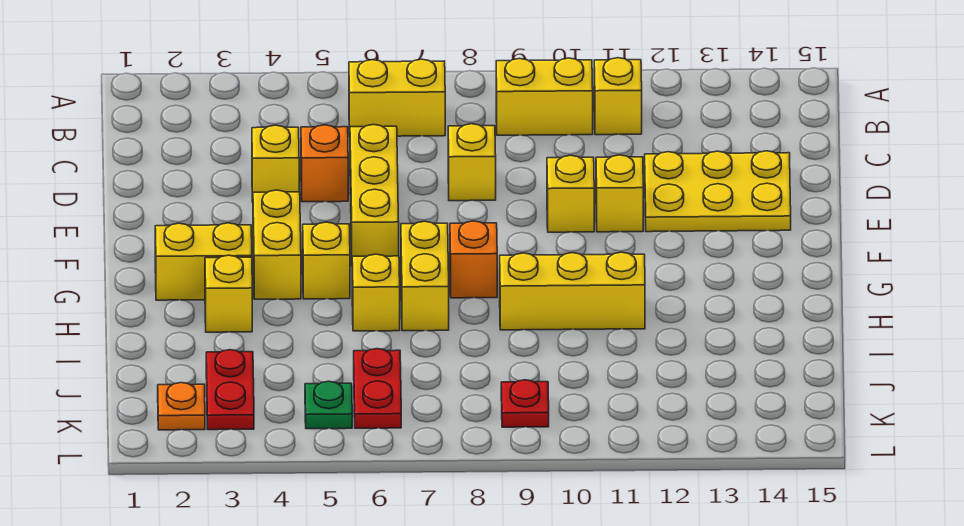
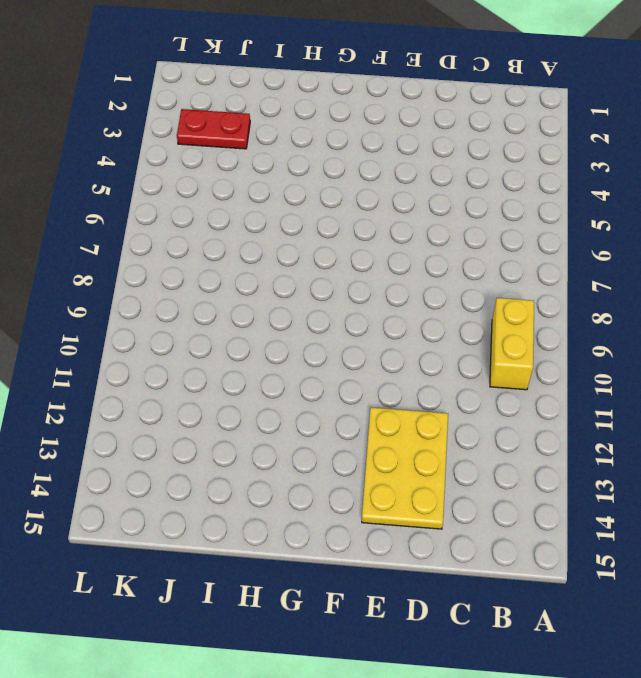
none -> yellow 1x2 brick [349,59,445,136]
none -> yellow 1x1 brick [594,58,642,135]
none -> yellow 1x1 brick [252,125,299,202]

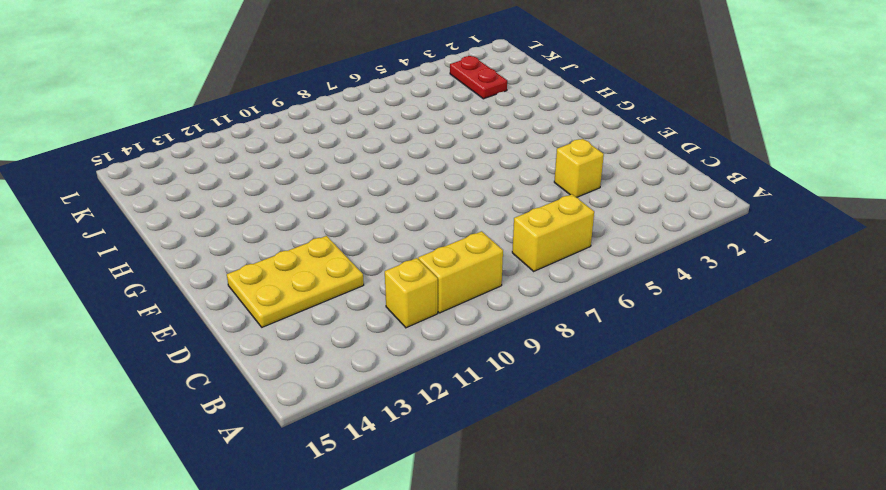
none -> orange 1x1 brick [301,125,348,202]
none -> yellow 1x3 brick [350,125,399,257]
none -> yellow 1x1 brick [448,124,496,201]

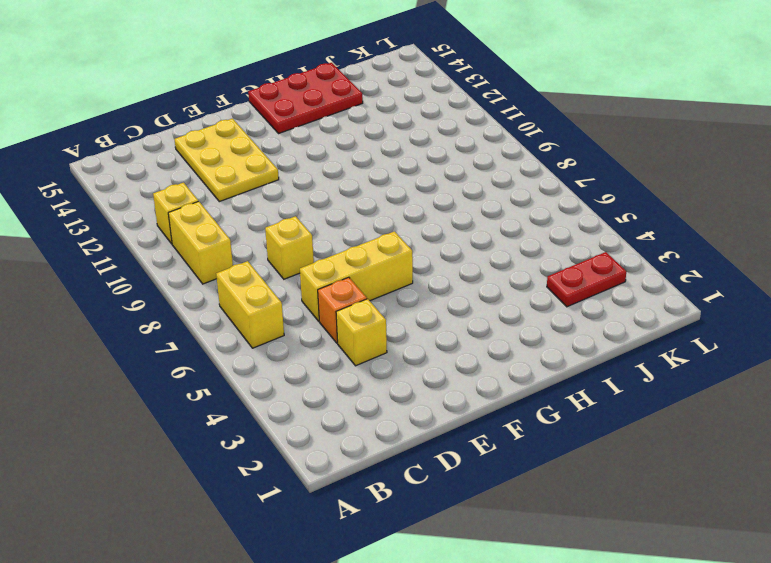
red 2x3 plate [248,63,363,134] -> none
none -> yellow 1x1 brick [547,155,594,232]
none -> yellow 1x1 brick [596,155,643,232]
none -> yellow 1x2 brick [253,190,301,299]

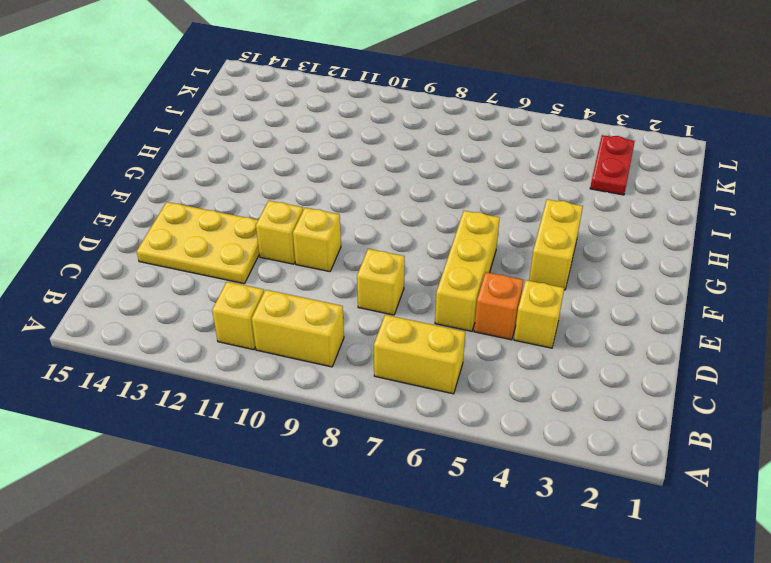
none -> yellow 1x2 brick [155,223,252,300]
none -> yellow 1x1 brick [303,222,350,299]
none -> yellow 1x2 brick [401,221,449,331]

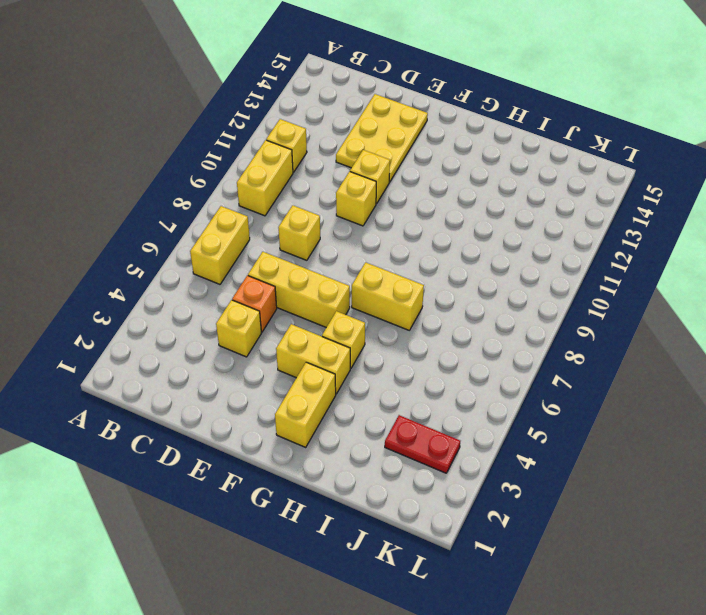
none -> orange 1x1 brick [450,221,497,298]
none -> yellow 1x1 brick [205,255,252,332]
none -> yellow 1x1 brick [352,254,400,331]

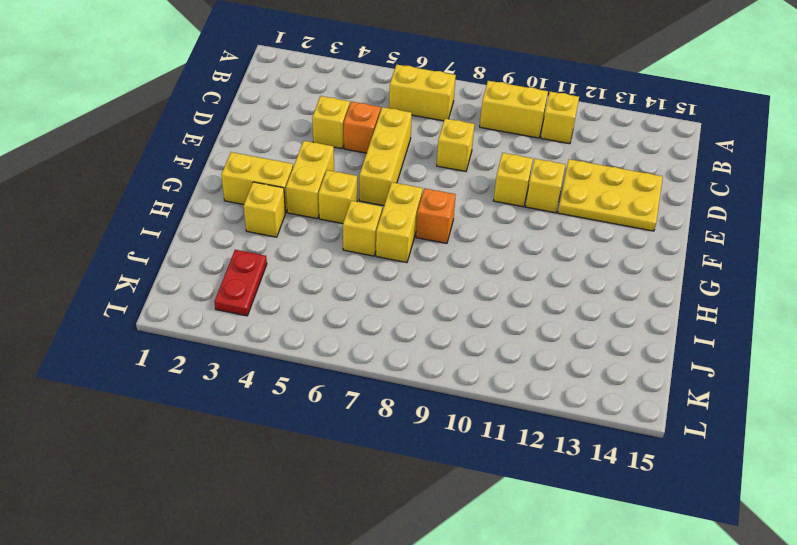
none -> yellow 1x3 brick [500,252,645,330]
none -> red 1x2 plate [354,349,401,428]
none -> orange 1x1 plate [158,383,205,430]

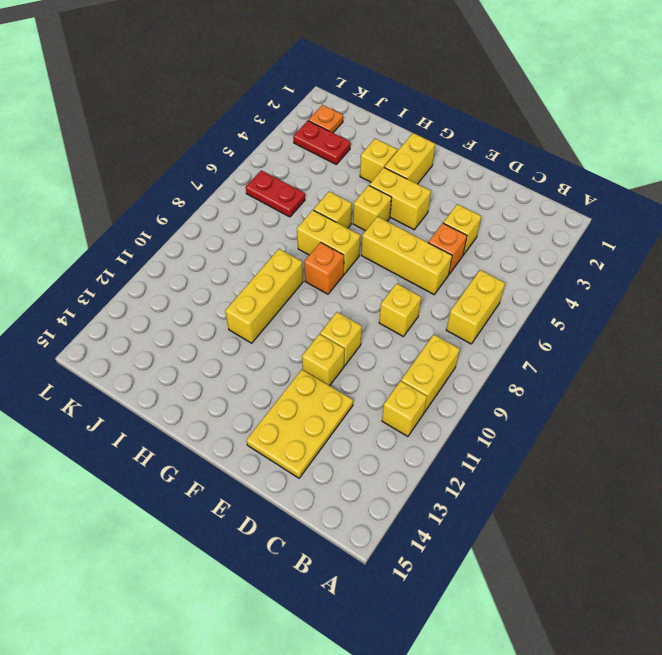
none -> green 1x1 plate [305,381,352,429]
none -> red 1x1 plate [501,380,549,427]

